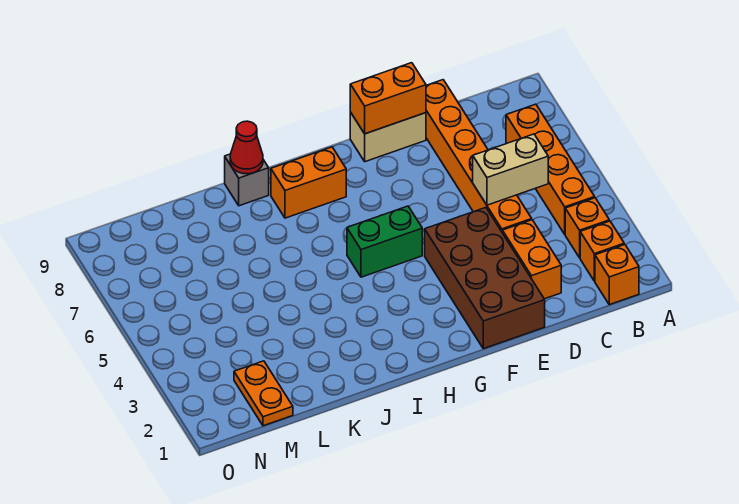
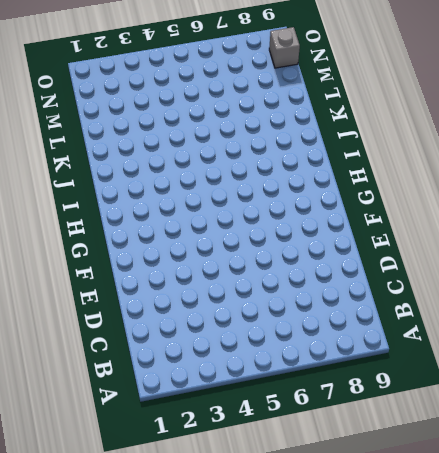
grey 1x1 brick [269,27,300,68] -> grey 1x1 brick moved to [225,154,269,206]
none -> orange 1x1 brick [595,244,639,305]
none -> orange 1x1 brick [580,221,624,281]
none -> orange 1x1 brick [565,198,609,258]

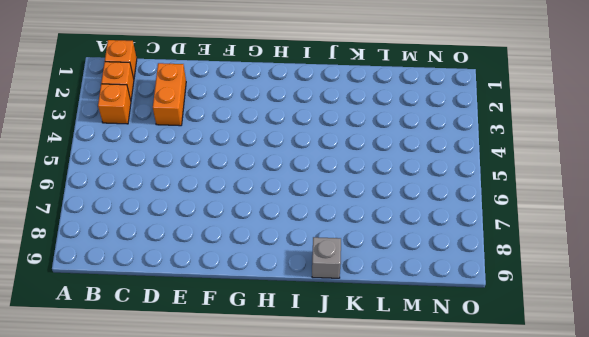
none -> orange 1x4 brick [506,104,595,234]
none -> orange 1x6 brick [426,80,532,231]
none -> brown 2x4 brick [425,208,545,349]

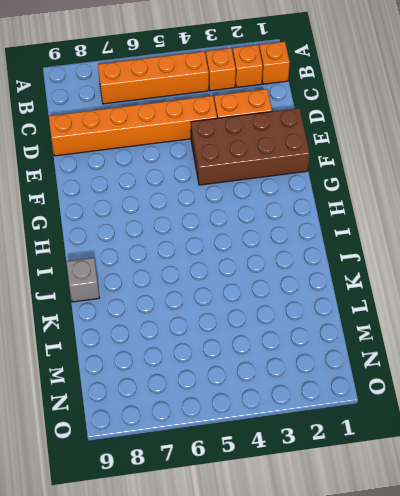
none -> tan 1x2 brick [350,112,426,162]
none -> green 1x2 brick [347,206,422,277]
none -> orange 1x2 brick [271,147,346,218]

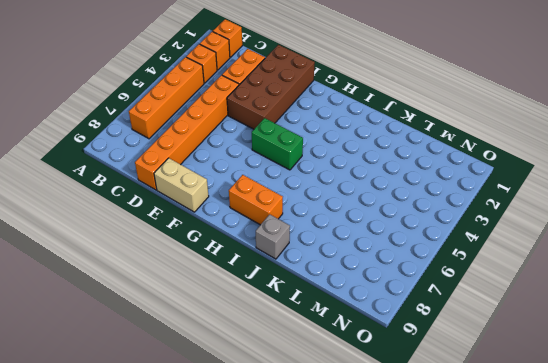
none -> orange 1x2 plate [234,361,293,426]
none -> tan 1x2 brick [473,134,548,205]
none -> orange 1x2 brick [350,63,426,134]

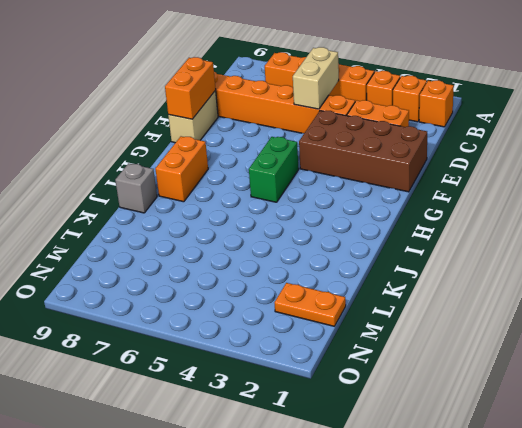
none -> red 1x1 cone [230,121,263,174]

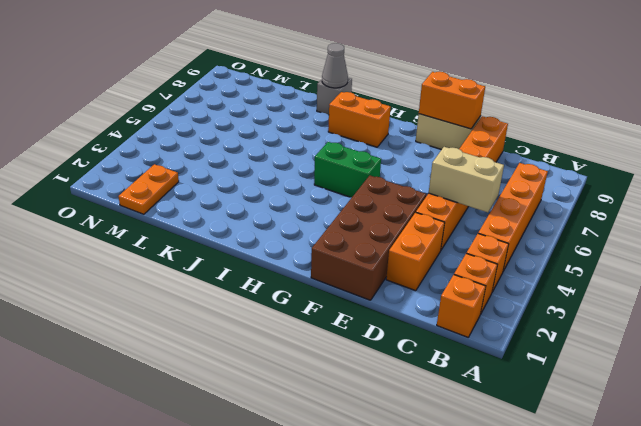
grey 1x1 cone [322,43,348,88] -> red 1x1 cone [230,121,263,174]

